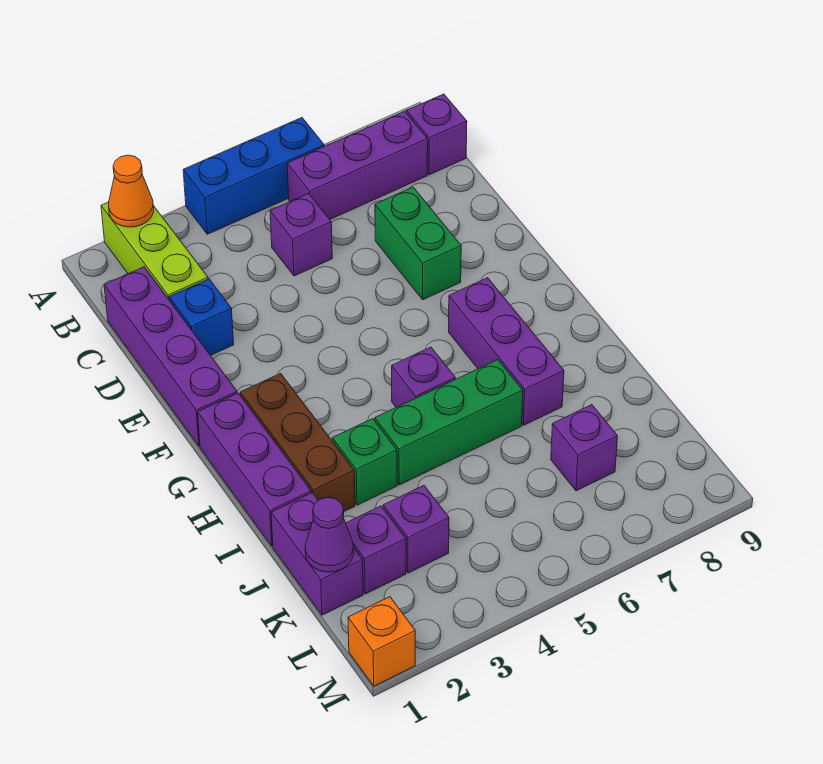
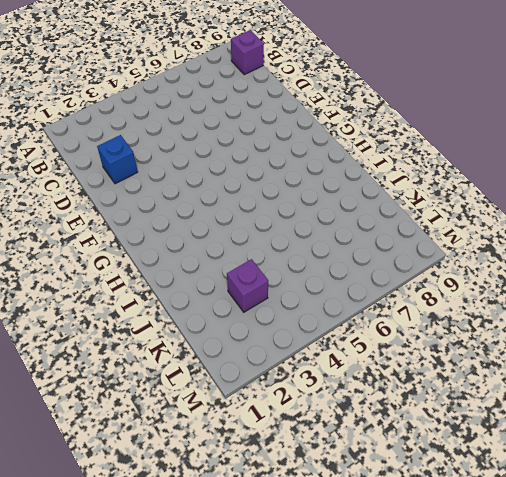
none -> lime 1x3 brick [101,202,208,301]
none -> blue 1x3 brick [183,118,324,234]
none -> purple 1x3 brick [287,111,428,219]

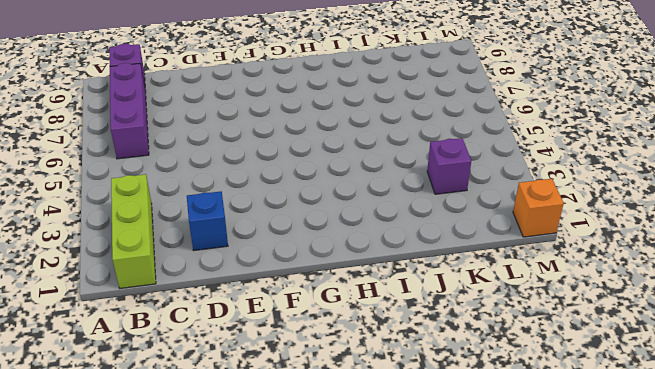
lime 1x3 brick [111,174,156,288] -> lime 1x3 brick turned to [101,202,208,301]
none -> blue 1x3 brick [183,118,324,234]
none -> purple 1x4 brick [104,267,237,446]
none -> purple 1x1 brick [270,193,332,276]

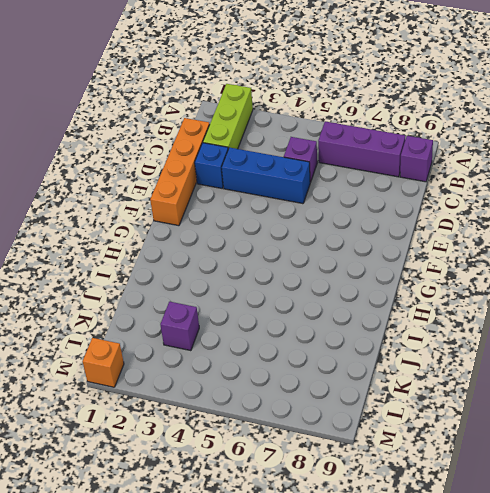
orange 1x4 brick [150,118,210,226] -> purple 1x4 brick [104,267,237,446]
blue 1x3 brick [222,148,310,204] -> blue 1x3 brick moved to [183,118,324,234]
none -> green 1x2 brick [375,187,461,300]
none -> purple 1x3 brick [198,393,311,546]
none -> brown 1x3 brick [240,373,355,511]

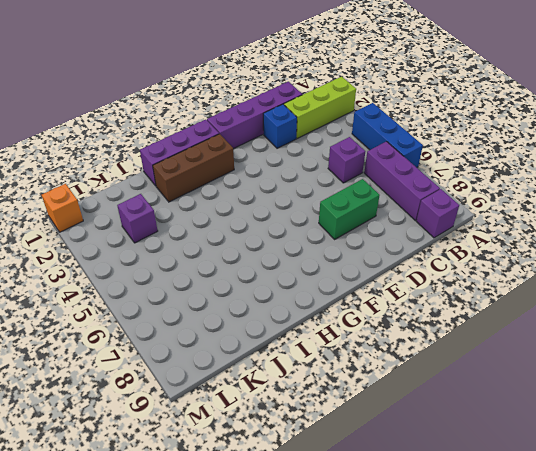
none -> purple 1x3 brick [449,278,564,425]
none -> purple 1x1 brick [392,347,455,407]
none -> green 1x1 brick [332,419,397,505]

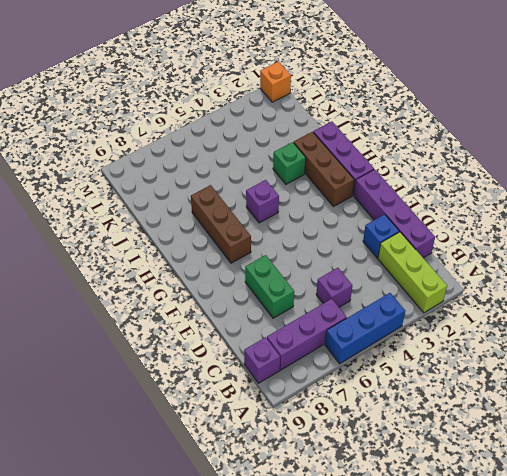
brown 1x3 brick [191,185,251,263] -> purple 1x3 brick [449,278,564,425]
none -> green 1x3 brick [375,360,523,485]
none -> purple 1x2 brick [271,493,363,615]
none -> purple 1x1 brick [346,506,406,594]

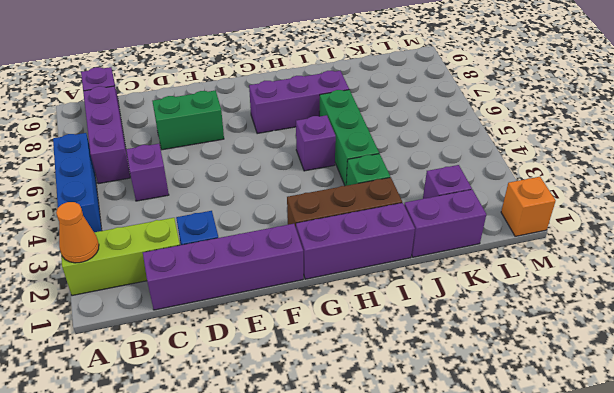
none -> purple 1x1 brick [383,485,449,573]
none -> purple 1x1 brick [551,405,618,491]
none -> purple 1x1 cone [305,497,353,572]

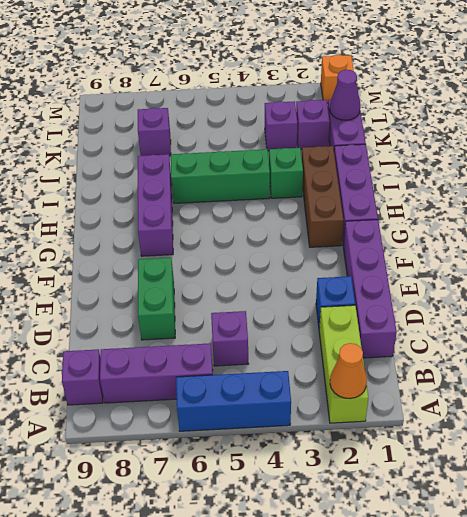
none -> purple 1x1 brick [392,347,455,407]

